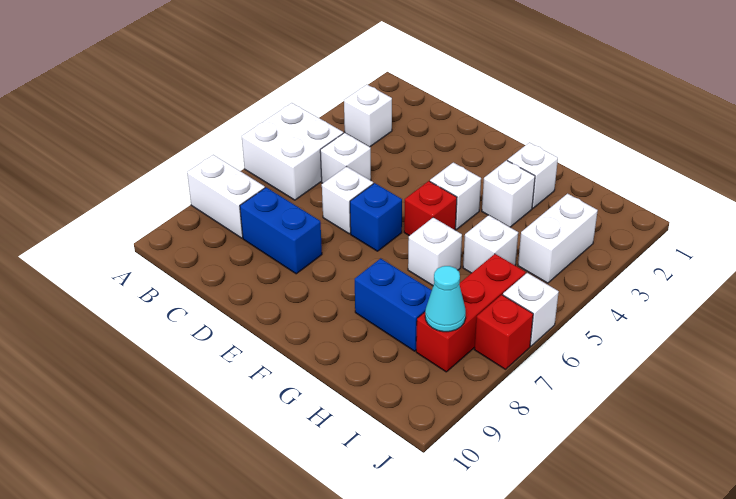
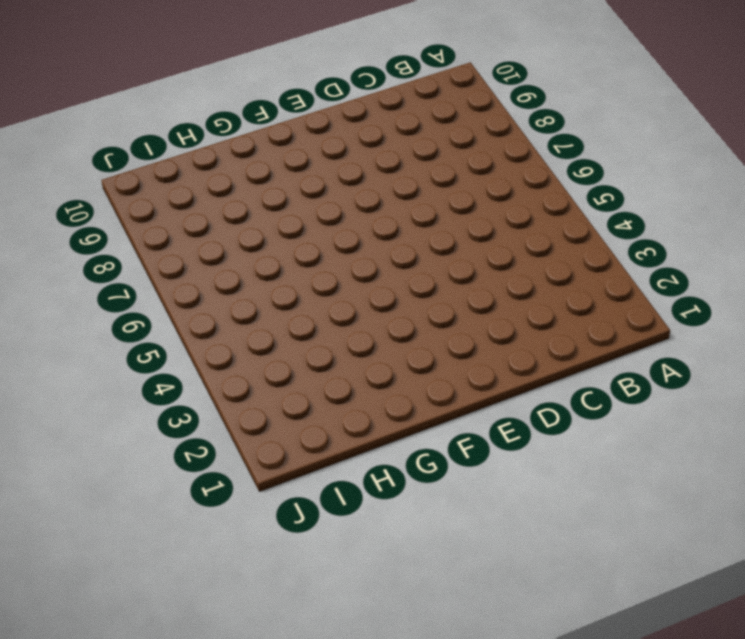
none -> white 2x2 brick [242,103,343,200]
none -> white 1x2 brick [187,155,265,238]
none -> white 1x1 brick [344,84,392,147]

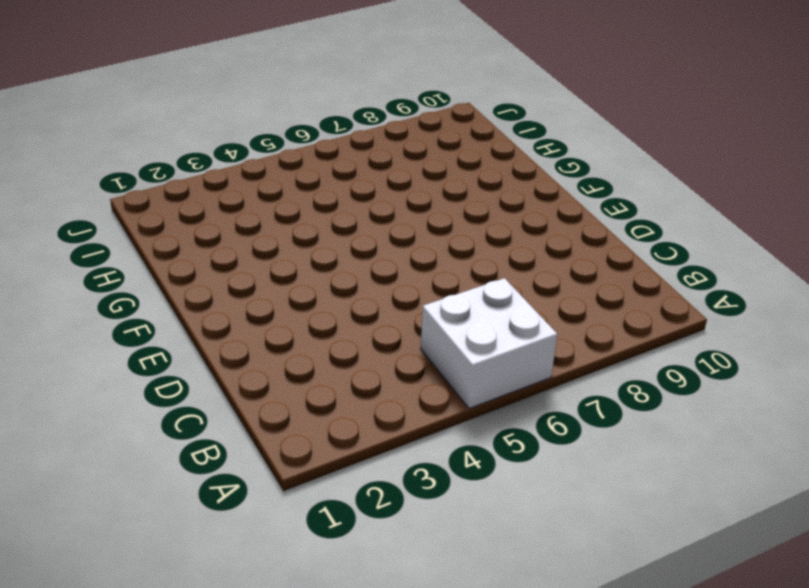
none -> white 1x2 brick [187,155,265,238]
none -> white 1x1 brick [344,84,392,147]
none -> white 1x1 brick [320,133,371,183]

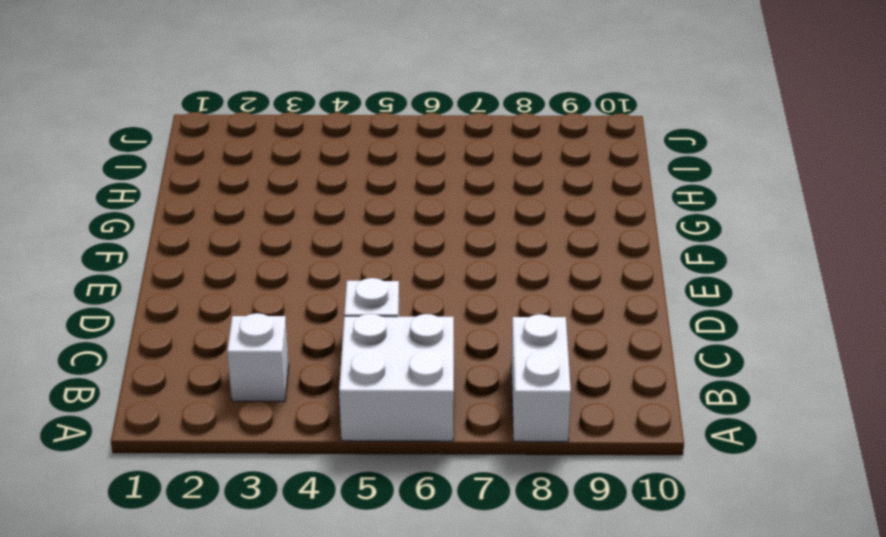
none -> blue 1x2 brick [240,187,322,274]
none -> white 1x1 brick [322,166,373,234]
none -> blue 1x1 brick [350,183,402,251]

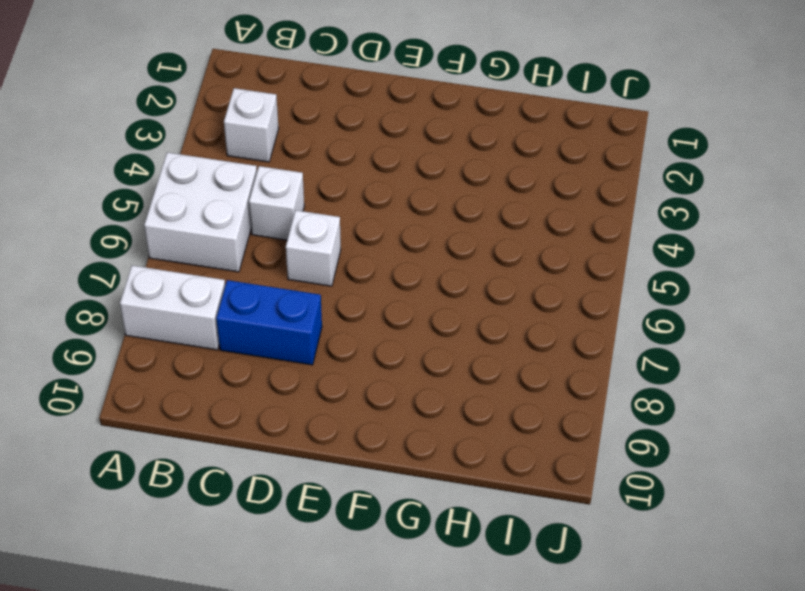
none -> blue 1x1 brick [350,183,402,251]
none -> white 1x1 brick [430,162,481,229]
none -> red 1x1 brick [404,181,457,236]

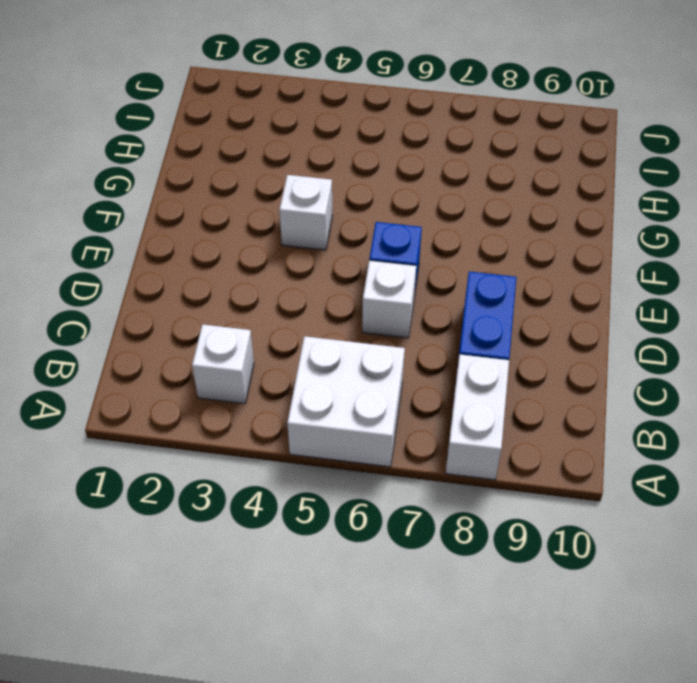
none -> white 1x1 brick [320,133,371,183]
none -> red 1x1 brick [404,181,457,236]
none -> white 1x1 brick [507,142,558,208]

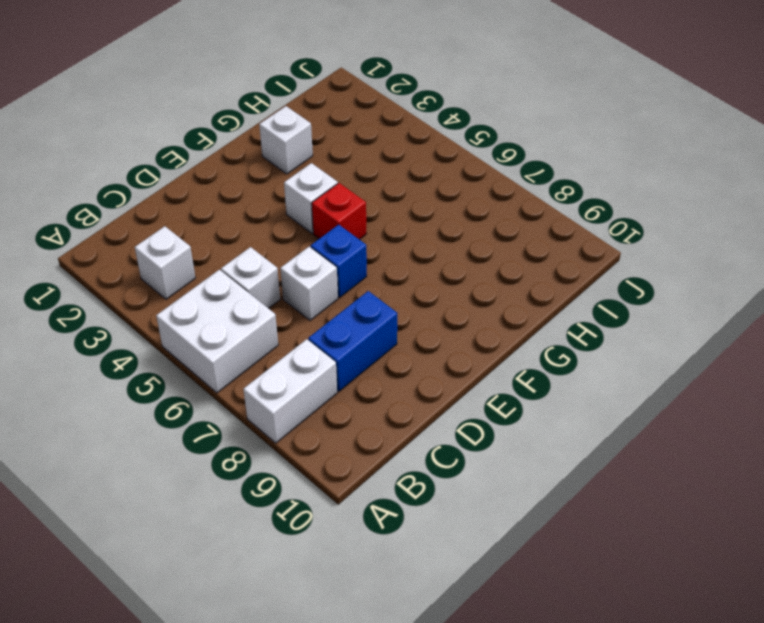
none -> white 1x1 brick [482,160,535,227]
none -> white 1x1 brick [408,218,462,285]
none -> blue 1x2 brick [355,258,432,351]

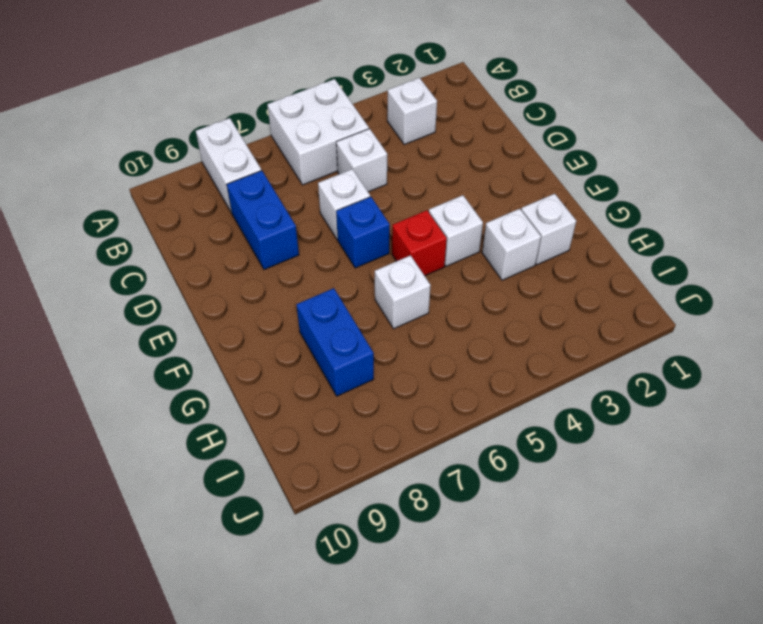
none -> white 1x1 brick [463,215,518,273]
none -> white 1x2 brick [518,194,598,283]
none -> red 1x3 brick [416,254,526,372]

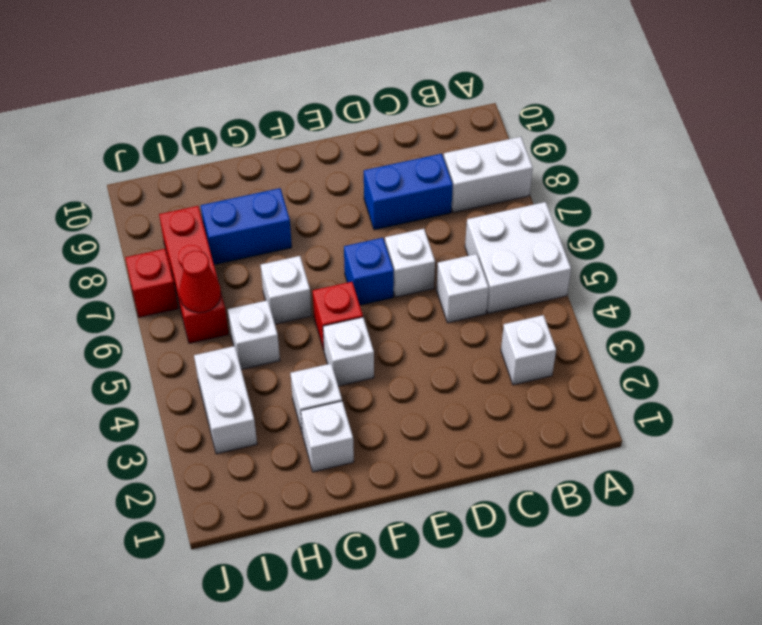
red 1x1 cone [179,251,221,313] -> none
none -> white 1x1 brick [503,273,559,346]
none -> cyan 1x1 cone [425,266,466,332]

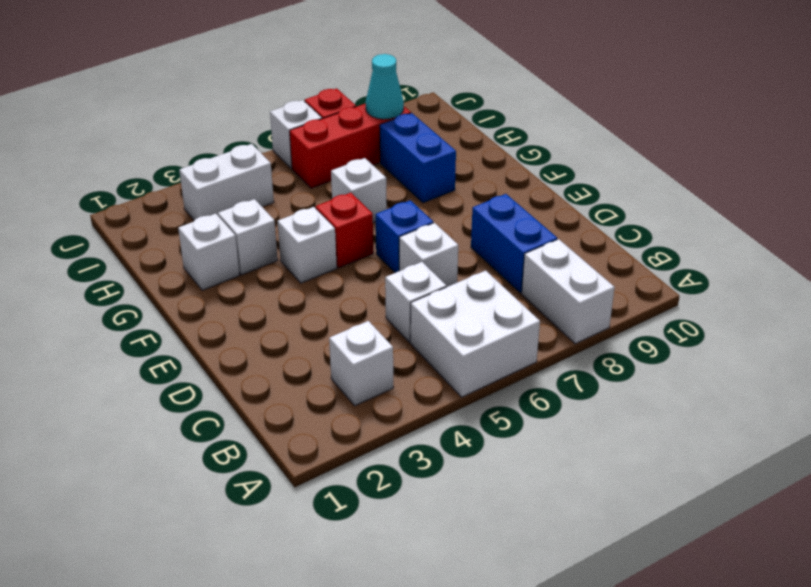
none -> white 1x1 brick [463,215,518,273]

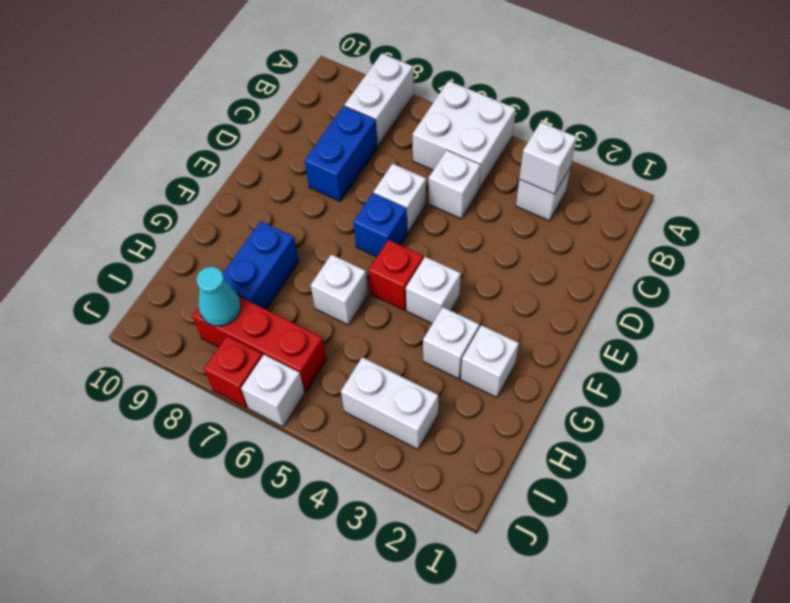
white 1x1 brick [519,122,577,194] -> white 1x1 brick moved to [463,215,518,273]

